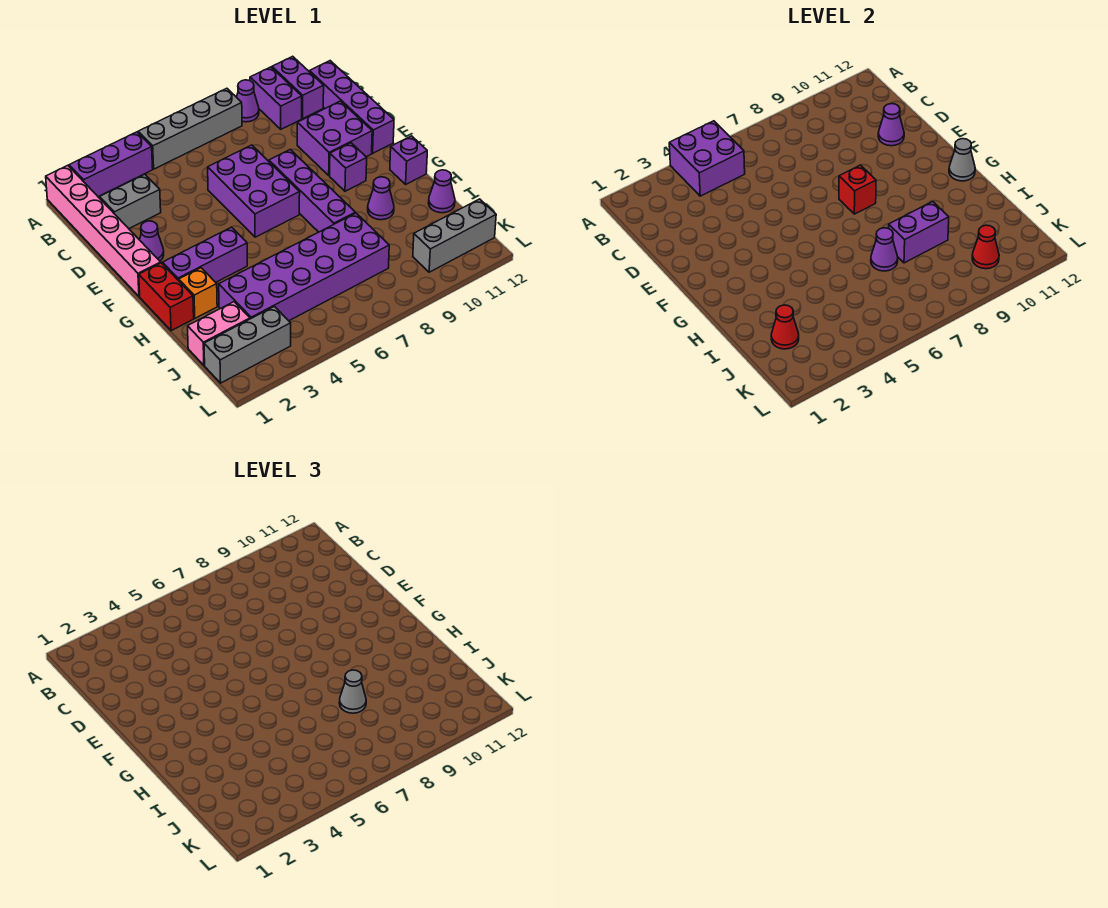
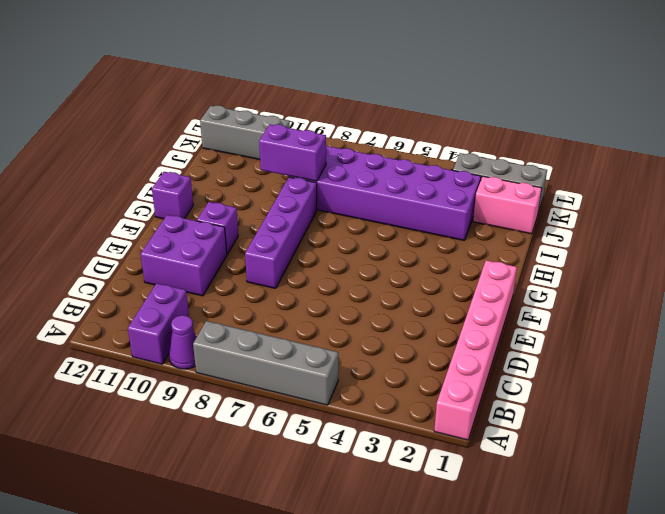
none -> purple 1x3 brick [69,132,153,197]
none -> purple 1x2 brick [272,56,324,118]
none -> purple 1x4 brick [310,61,394,153]
none -> grey 1x2 brick [100,174,161,229]

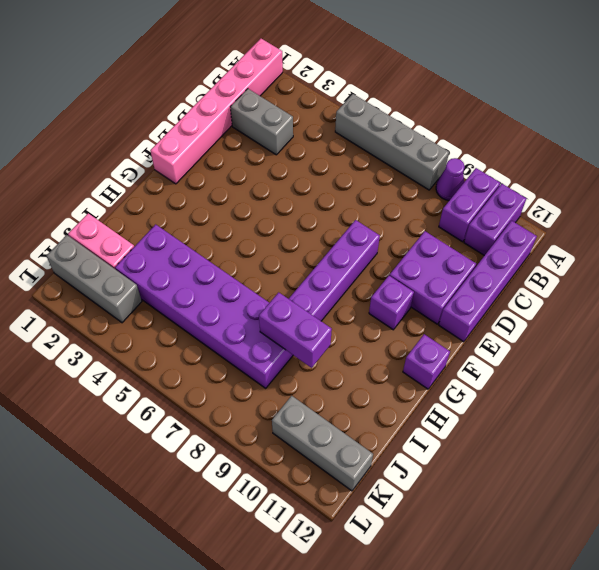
none -> purple 1x3 brick [69,132,153,197]
none -> purple 2x3 brick [208,145,300,237]
none -> purple 1x1 cone [140,221,164,261]
none -> red 1x2 brick [139,263,194,331]

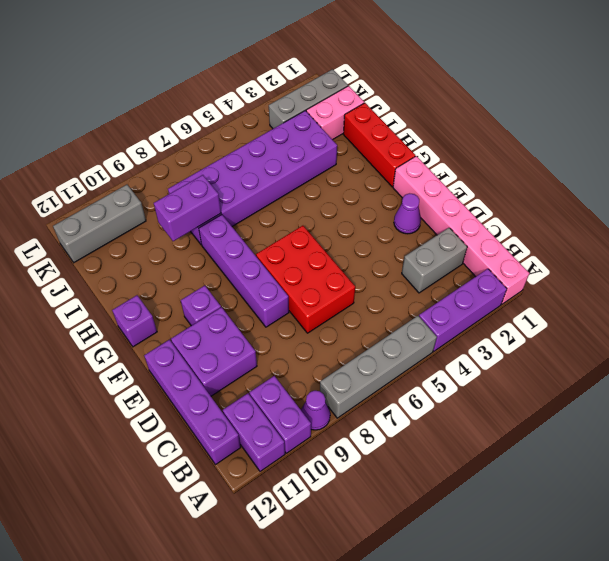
red 2x3 brick [256,226,355,333] -> purple 2x3 brick [208,145,300,237]
red 1x3 brick [343,103,416,187] -> red 1x2 brick [139,263,194,331]
none -> purple 1x3 brick [163,227,247,282]
none -> orange 1x1 brick [179,268,217,318]
none -> purple 1x1 cone [368,177,394,220]
none -> purple 1x1 cone [429,170,455,213]

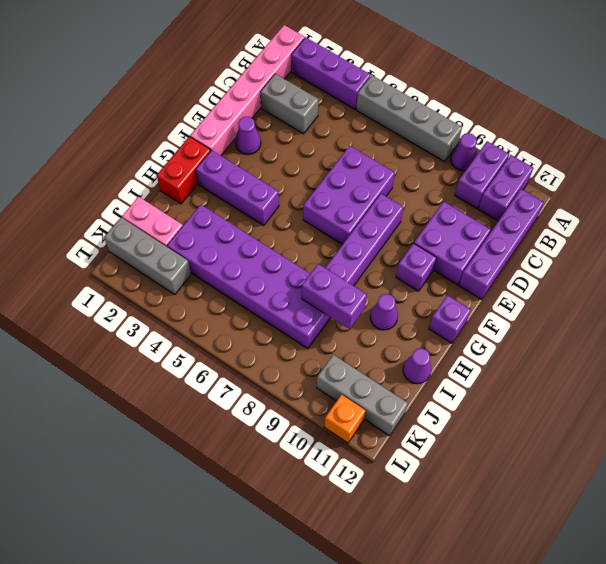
orange 1x1 brick [324,395,366,443] -> orange 1x1 brick moved to [179,268,217,318]
none -> purple 2x2 brick [669,121,745,196]
none -> purple 1x1 cone [878,104,904,146]
none -> red 1x1 brick [839,165,876,214]
none -> grey 1x1 cone [949,139,975,181]

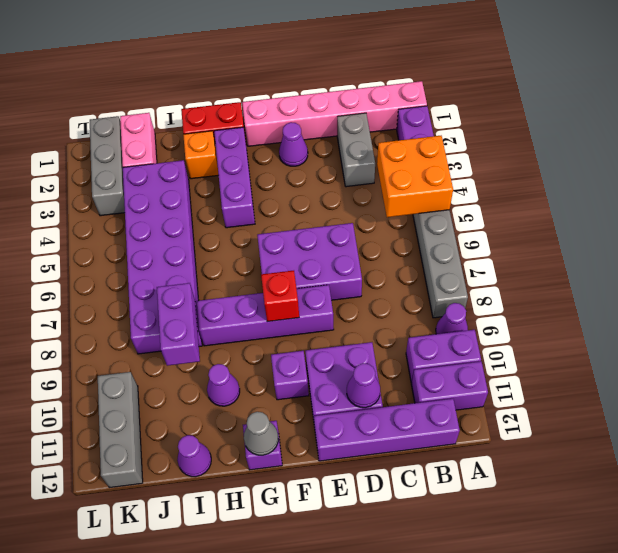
orange 2x2 brick [377,136,453,217] -> purple 2x2 brick [669,121,745,196]
none -> purple 1x1 cone [871,228,898,271]
none -> red 1x1 cone [771,305,799,349]
none -> red 1x1 cone [972,225,999,269]
none -> grey 1x1 cone [339,670,366,713]

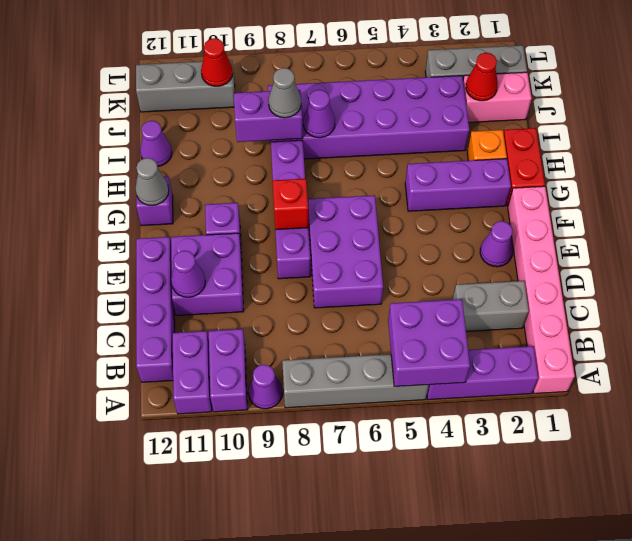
none -> purple 1x1 cone [368,177,394,220]

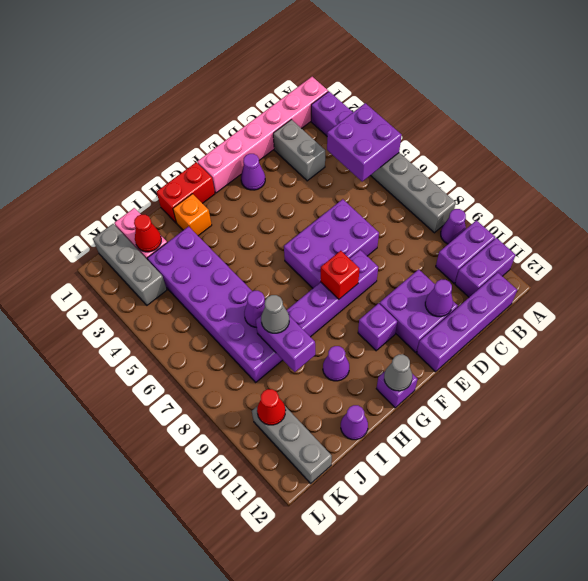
none -> purple 1x3 brick [163,227,247,282]

